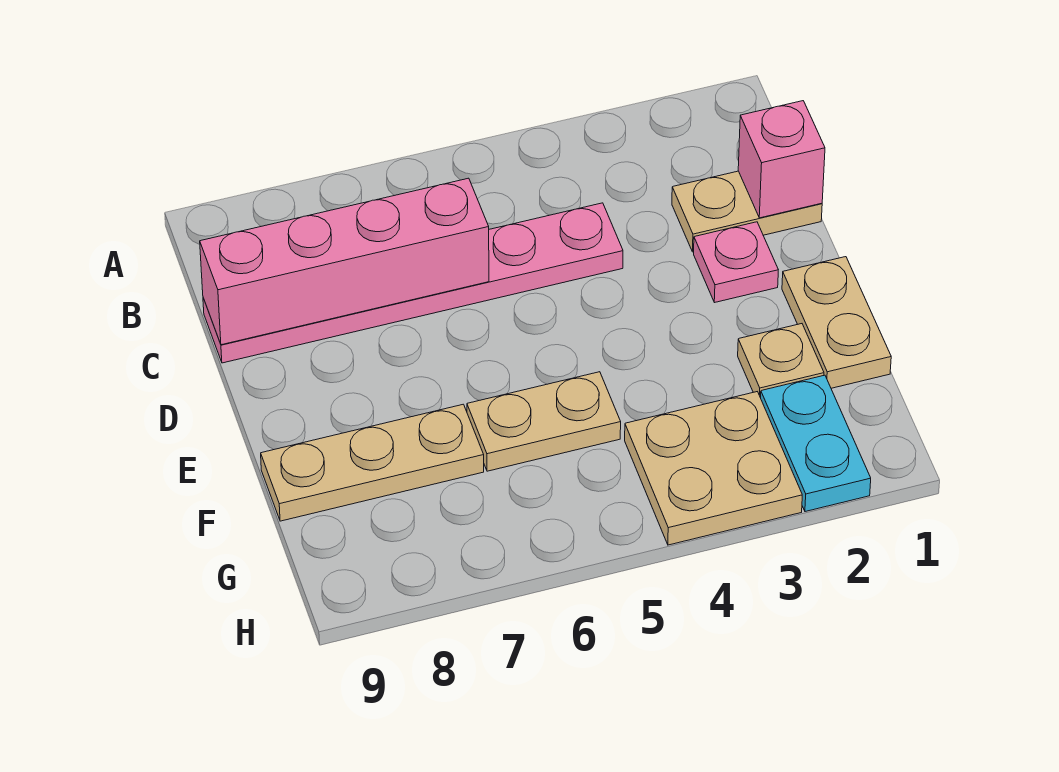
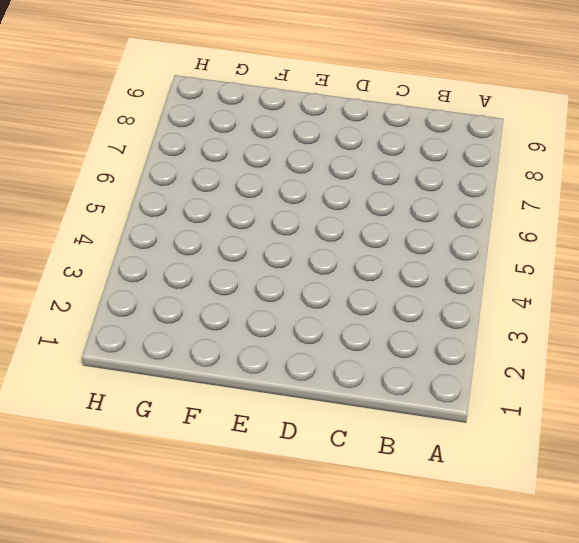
none -> tan 1x2 plate [672,171,822,252]
none -> pink 1x6 plate [203,203,623,363]

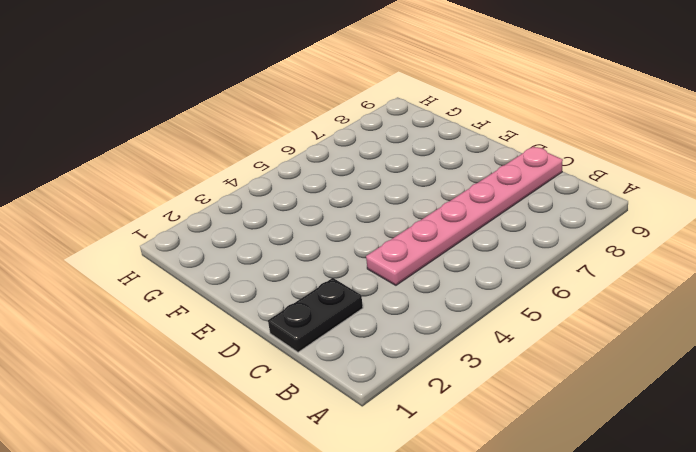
black 1x2 plate [268,278,363,352] -> tan 1x2 plate [672,171,822,252]
none -> pink 1x1 plate [694,222,778,303]
none -> tan 1x2 plate [782,257,891,388]

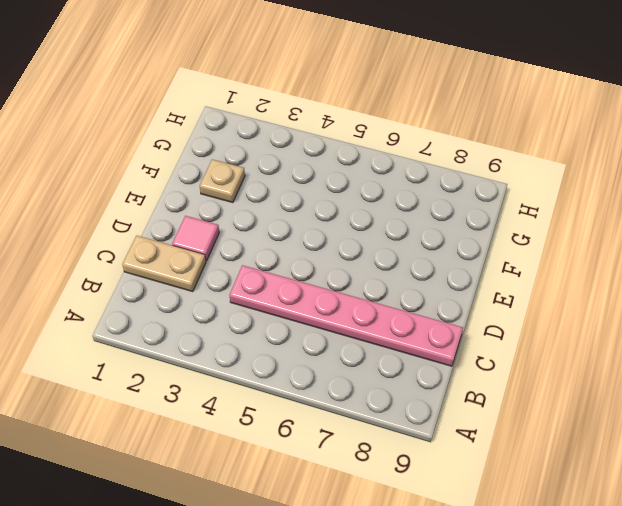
pink 1x1 tile [172,216,219,261] -> pink 1x1 plate [694,222,778,303]
none -> tan 1x2 plate [782,257,891,388]
none -> tan 1x2 plate [467,372,621,471]

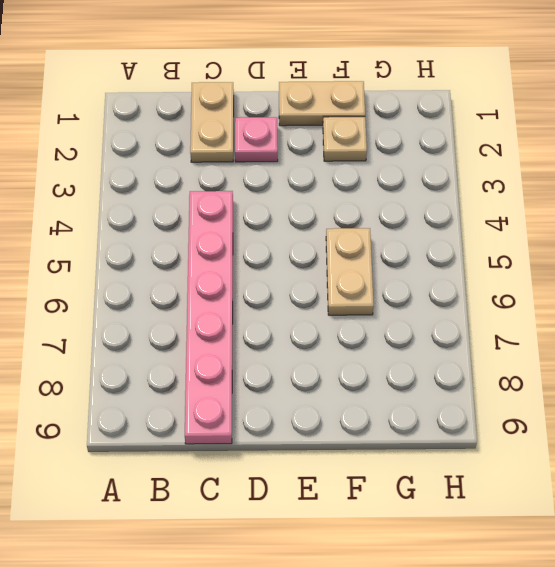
none -> tan 1x3 plate [261,404,484,521]
none -> cyan 1x2 plate [761,375,871,512]

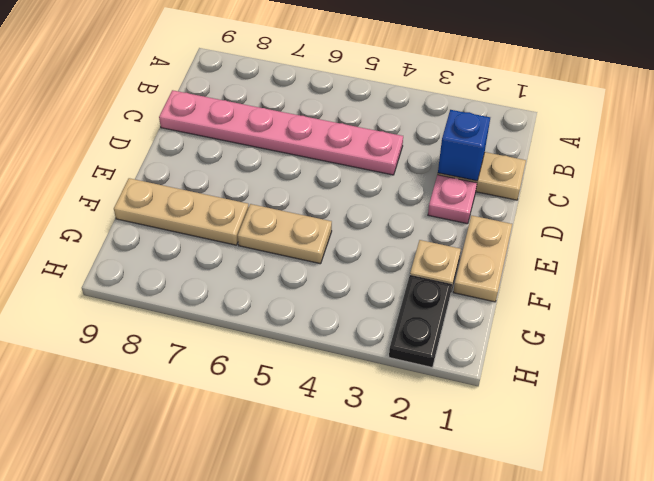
blue 1x1 brick [438,110,490,181] -> none
black 1x2 plate [389,275,452,367] -> cyan 1x2 plate [761,375,871,512]
none -> tan 2x2 plate [625,392,802,545]
none -> pink 1x1 brick [738,101,825,218]

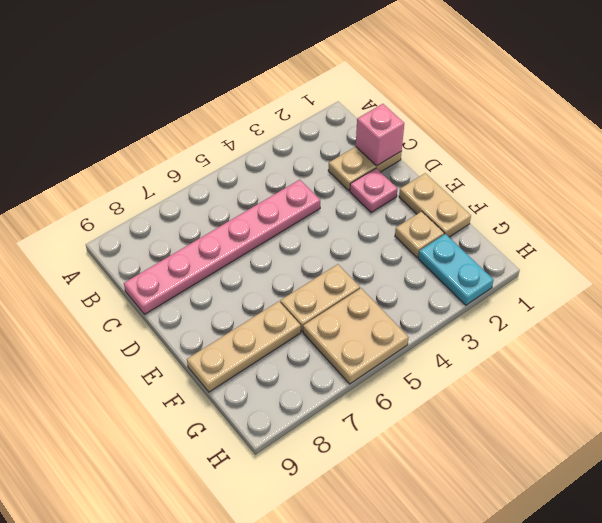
tan 2x2 plate [303,288,409,384] -> tan 2x2 plate moved to [625,392,802,545]
none -> pink 1x4 brick [200,178,489,345]

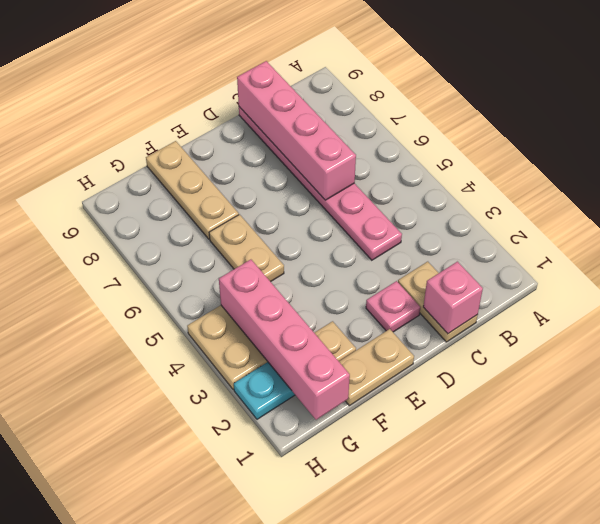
pink 1x4 brick [219,260,350,420] -> none

